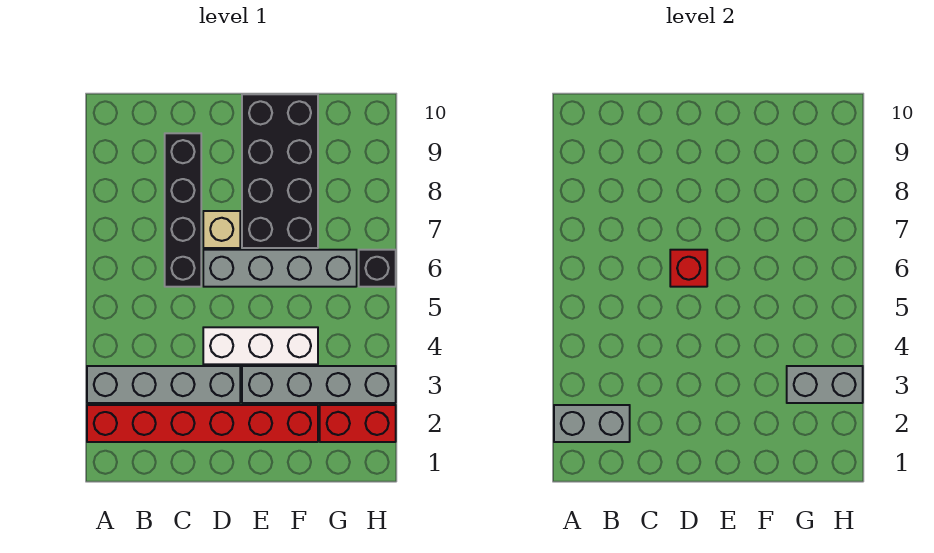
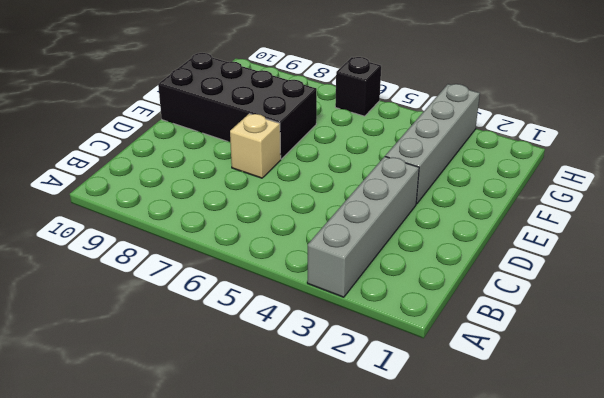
none -> red 1x6 brick [87,405,318,442]
none -> black 1x4 brick [165,133,201,287]
none -> white 1x3 brick [203,327,318,364]

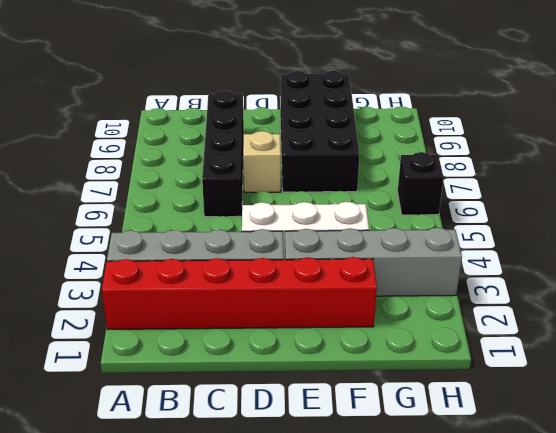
none -> grey 1x4 brick [203,250,357,287]
none -> red 1x2 brick [320,405,396,442]
none -> grey 1x2 brick [554,405,630,442]

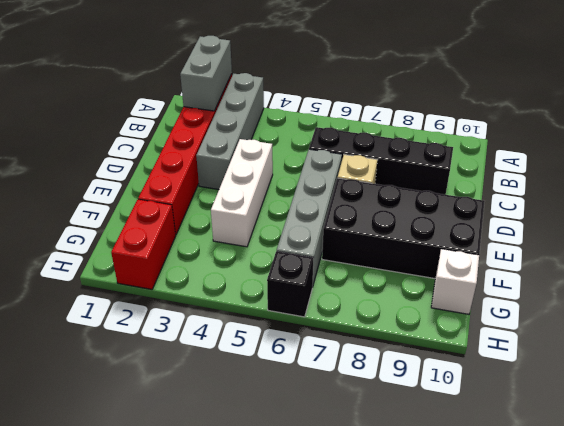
white 1x1 brick [431,249,479,314] -> none
none -> grey 1x4 brick [242,366,396,403]
none -> red 1x1 brick [670,250,707,287]
none -> grey 1x2 brick [787,366,863,403]

